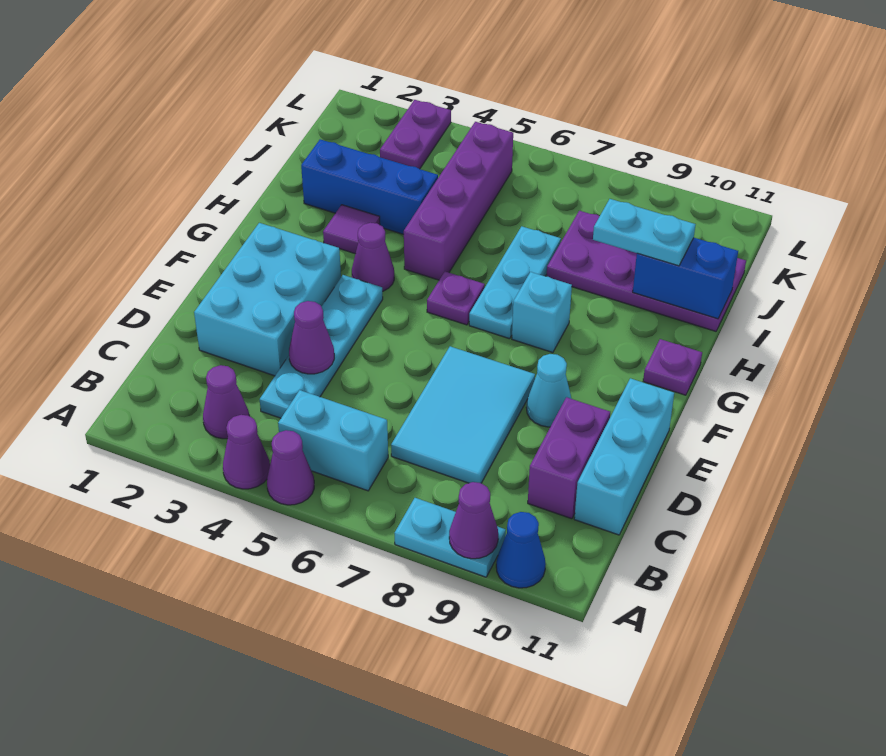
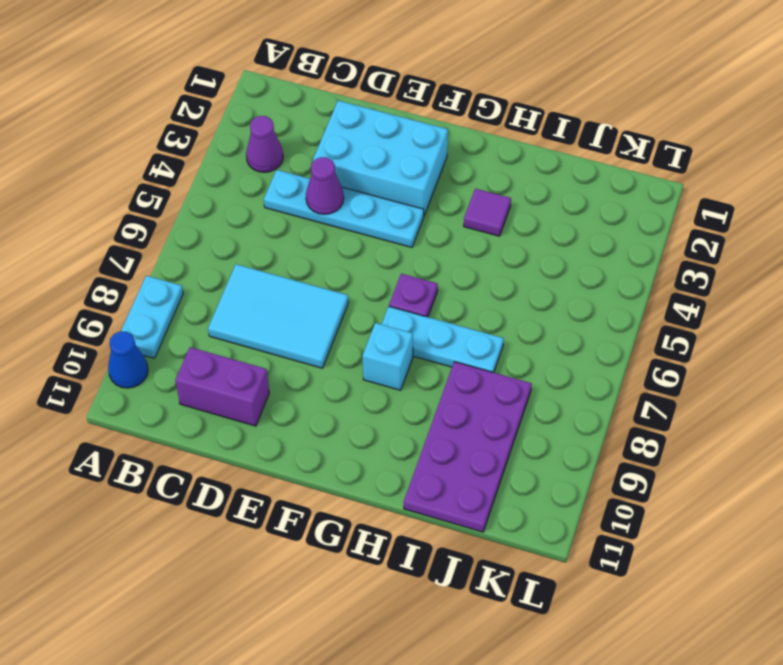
none -> purple 1x1 cone [223,415,270,489]
none -> purple 1x1 cone [267,430,314,505]
none -> cyan 1x2 brick [278,390,388,491]

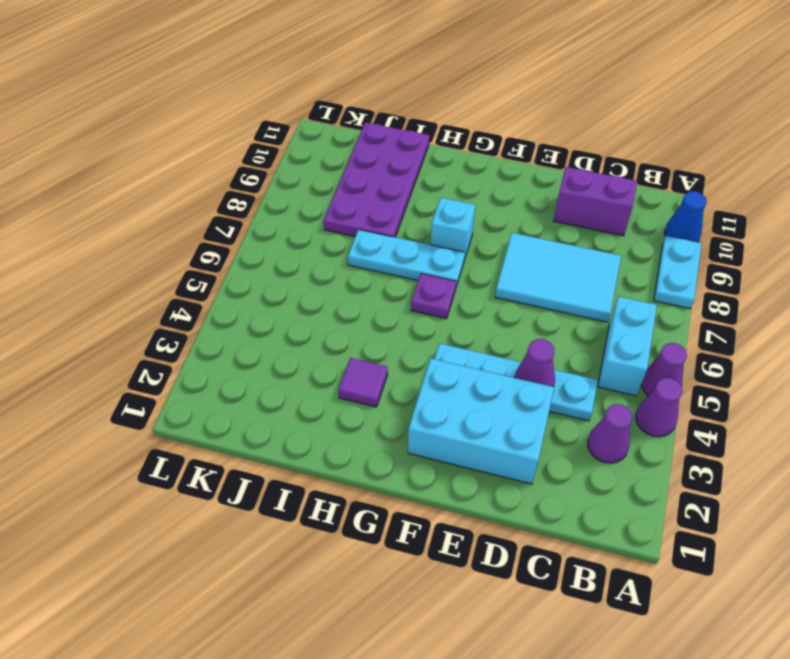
none -> cyan 1x3 brick [574,378,674,535]
none -> cyan 1x1 cone [526,354,572,427]
none -> purple 1x1 cone [352,223,394,291]

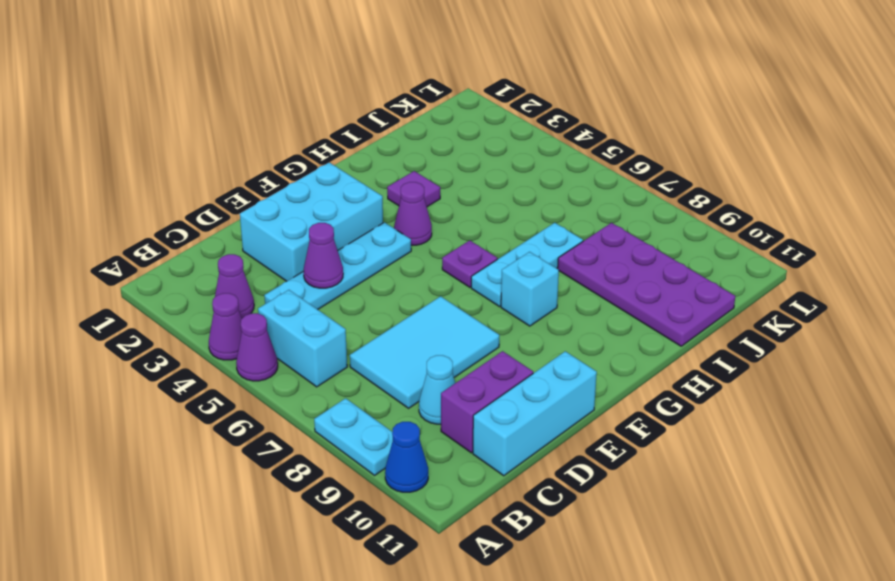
cyan 1x1 cone [419,355,455,424] -> cyan 1x1 cone moved to [526,354,572,427]
none -> purple 1x1 plate [643,339,702,395]
none -> purple 1x4 brick [404,122,513,280]
none -> blue 1x3 brick [301,139,438,234]

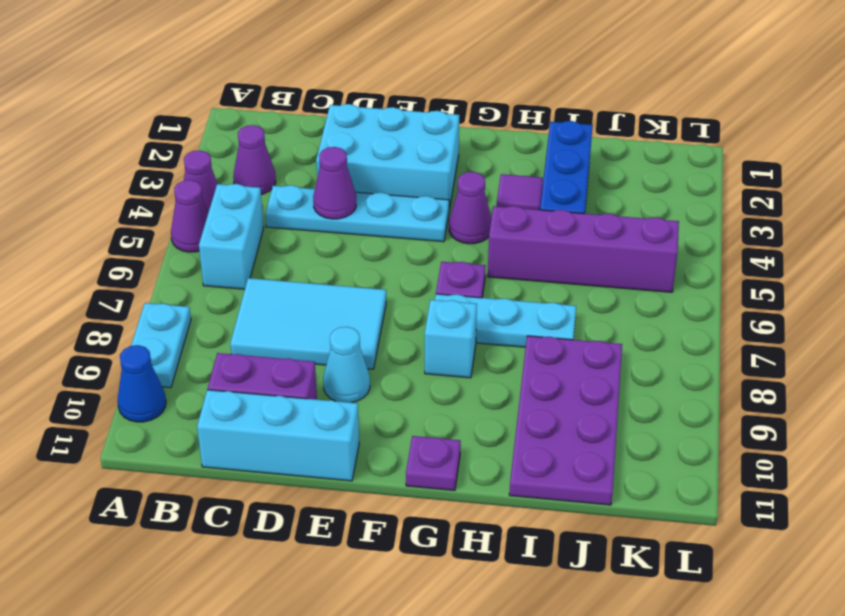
none -> purple 1x2 plate [380,100,451,169]
none -> purple 1x1 cone [449,482,498,559]
none -> blue 1x2 brick [633,238,738,319]

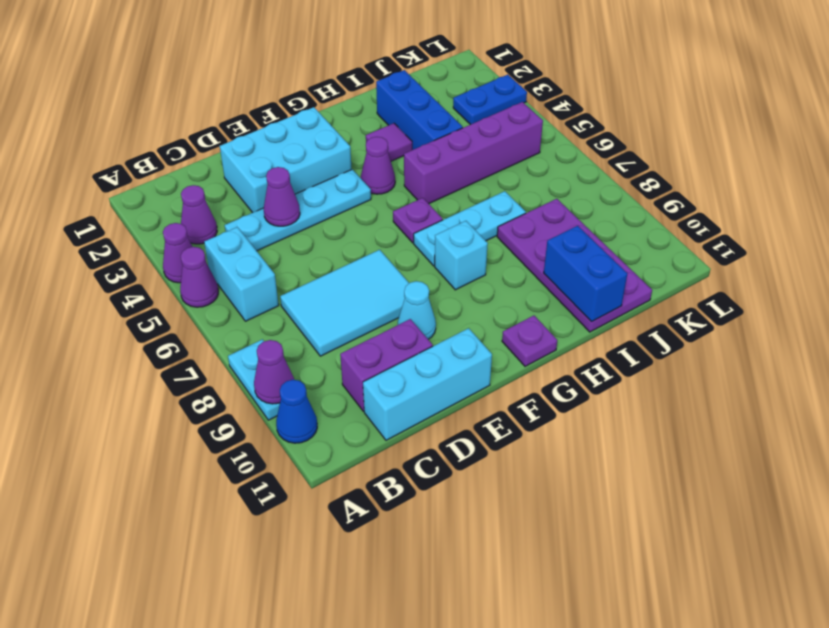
blue 1x2 plate [453,75,527,125] -> purple 1x2 plate [380,100,451,169]
none -> cyan 1x2 plate [593,199,696,266]

